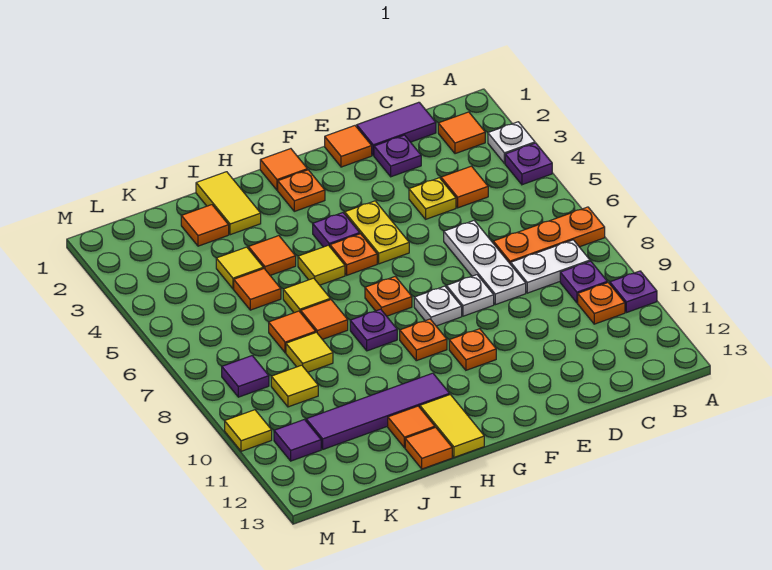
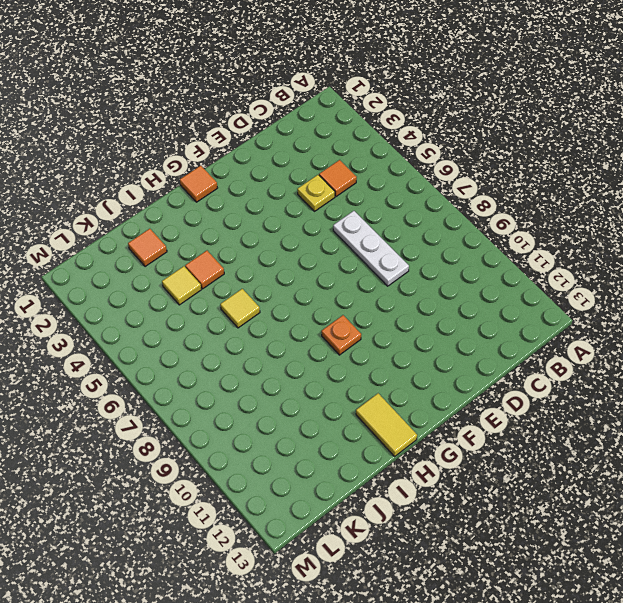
none -> white 1x1 plate [488,122,535,163]
none -> purple 1x1 plate [505,143,552,185]
none -> orange 1x3 plate [493,207,605,264]
none -> purple 1x1 plate [610,271,657,313]

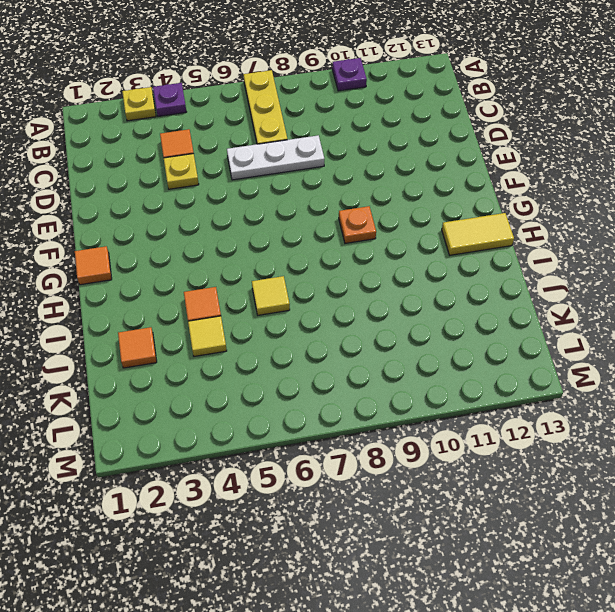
yellow 1x1 plate [122,87,156,121] -> white 1x1 plate [488,122,535,163]
yellow 1x3 plate [243,70,287,144] -> orange 1x3 plate [493,207,605,264]
none -> orange 1x1 tile [438,112,485,154]
none -> white 1x2 plate [511,240,590,293]
none -> purple 1x1 plate [560,261,607,303]
none -> orange 1x1 plate [578,283,625,324]

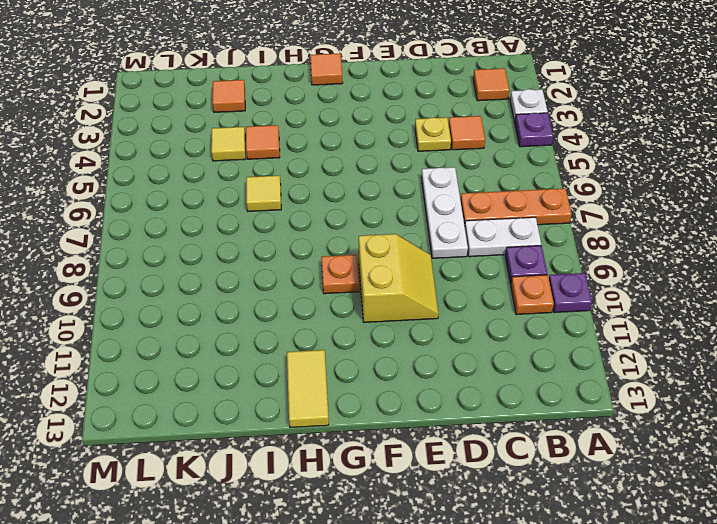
yellow 2x2 slope [359,234,438,322] -> orange 1x1 plate [449,329,496,370]
none -> purple 1x2 tile [357,102,436,155]
none -> purple 1x1 plate [374,135,421,177]
none -> orange 1x1 tile [325,126,372,167]
none -> white 1x1 plate [447,275,494,316]

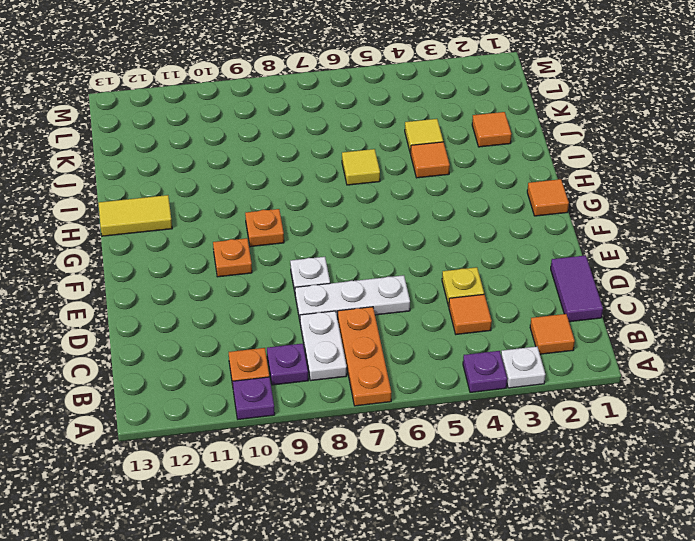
none -> purple 1x1 plate [374,135,421,177]
none -> orange 1x1 tile [325,126,372,167]
none -> yellow 1x2 plate [345,201,409,264]
none -> white 1x1 plate [414,286,462,326]

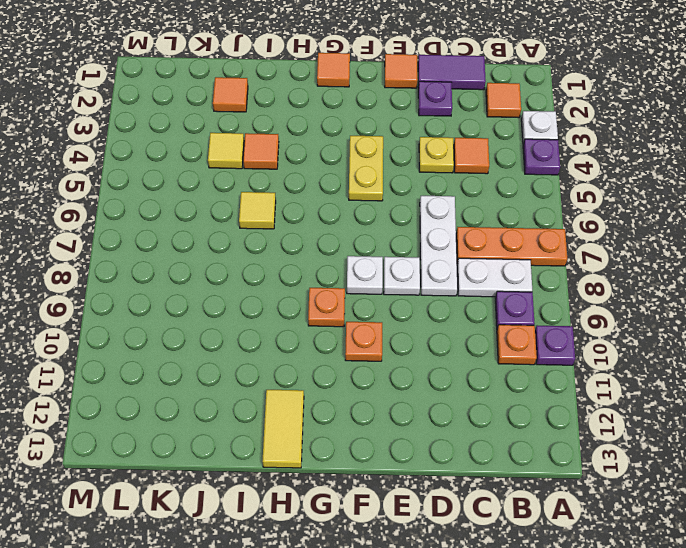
none -> orange 1x1 plate [278,170,325,211]
none -> purple 1x1 plate [313,213,360,247]
none -> orange 1x1 plate [330,234,377,275]
none -> orange 1x1 plate [365,276,412,316]

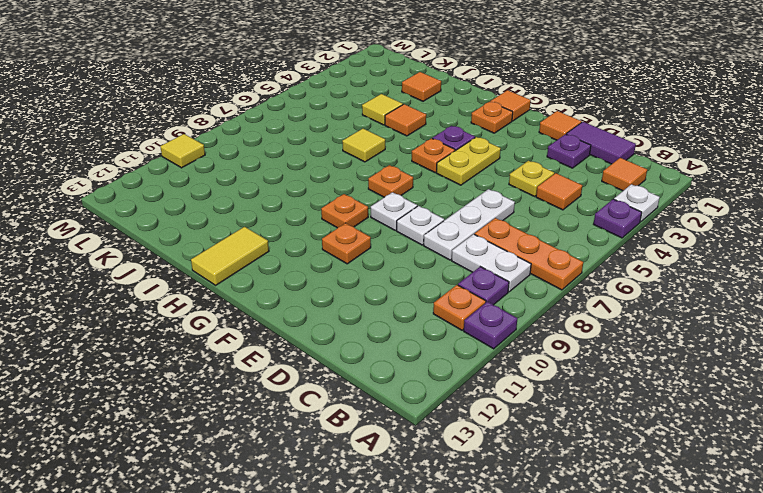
none -> yellow 1x1 tile [298,245,345,285]
none -> purple 1x1 plate [350,309,397,351]
none -> purple 1x4 tile [306,373,450,449]
none -> yellow 1x2 tile [196,172,261,235]

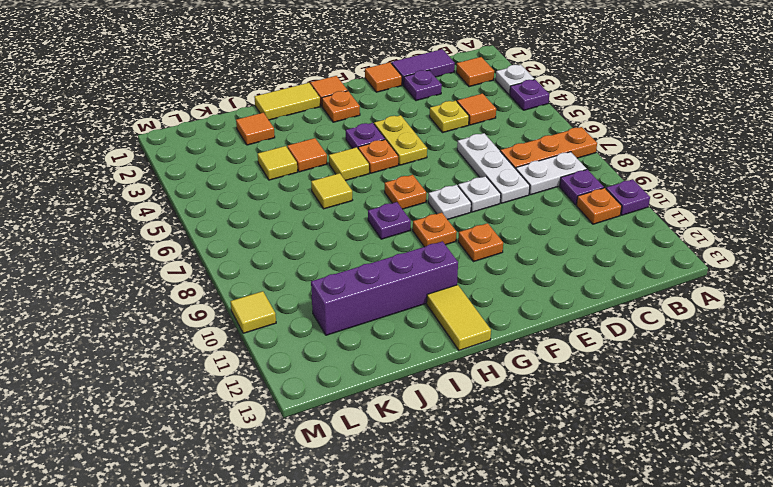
yellow 1x2 tile [254,83,320,120] -> yellow 1x2 tile turned to [196,172,261,235]
purple 1x4 brick [311,241,458,335] -> purple 1x4 tile [306,373,450,449]
none -> orange 1x1 tile [301,300,348,339]
none -> orange 1x1 tile [388,406,435,448]
none -> orange 1x1 tile [405,427,452,469]
none -> orange 1x1 tile [234,269,281,310]

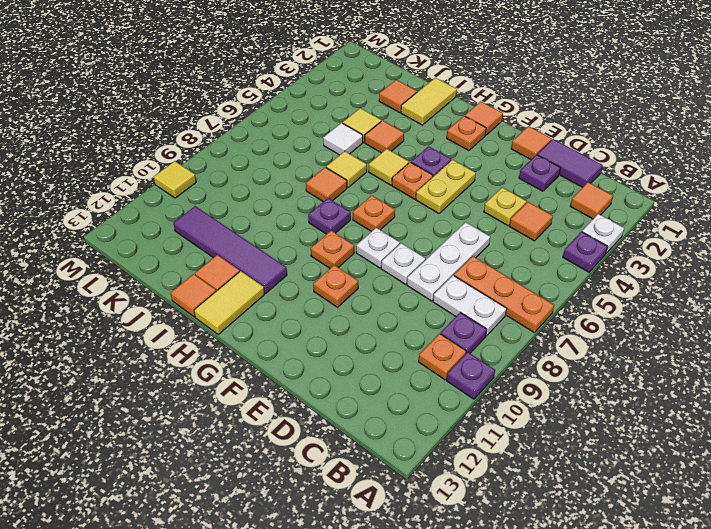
white 1x1 tile [323,123,363,155] -> orange 1x1 tile [234,269,281,310]
none -> orange 1x1 tile [269,311,316,353]
none -> yellow 1x1 tile [286,332,333,372]
none -> yellow 1x1 tile [271,365,318,407]
none -> purple 1x1 tile [222,356,269,397]

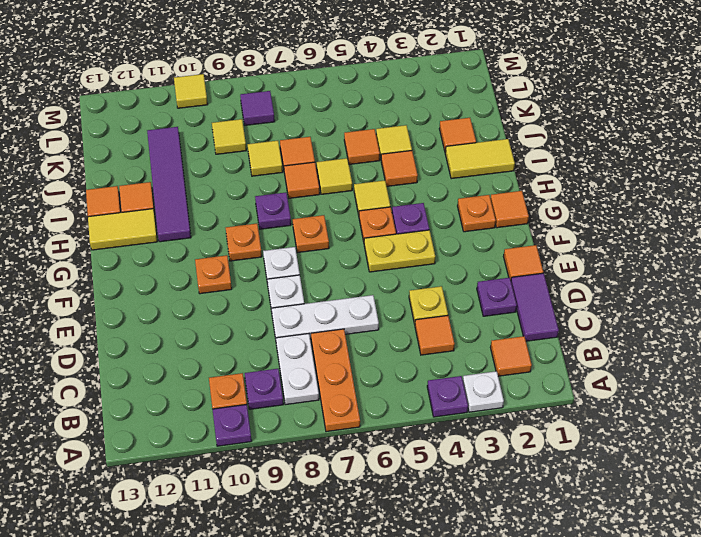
none -> purple 1x1 tile [274,420,321,461]

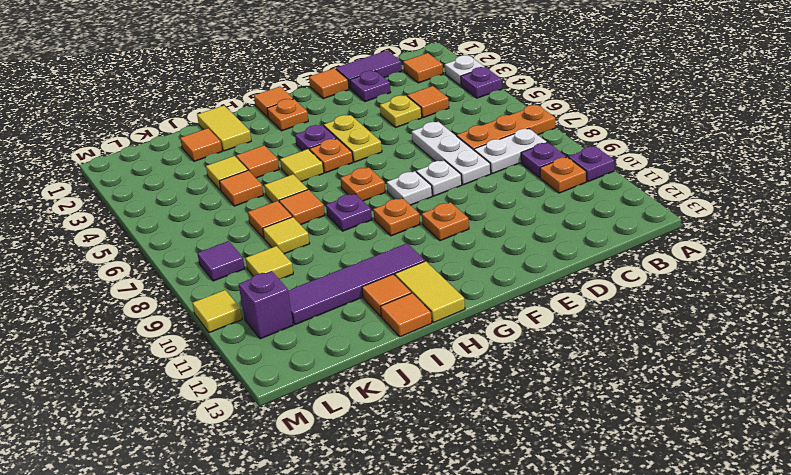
purple 1x1 brick [239,271,293,339] -> purple 1x1 tile [274,420,321,461]

